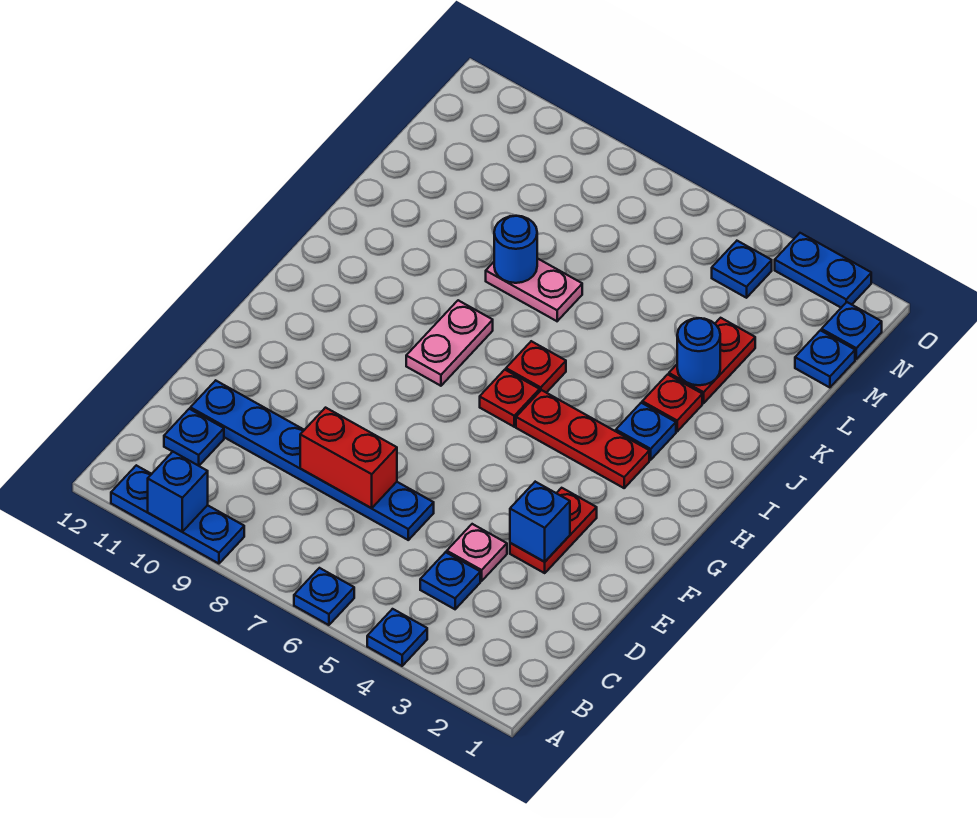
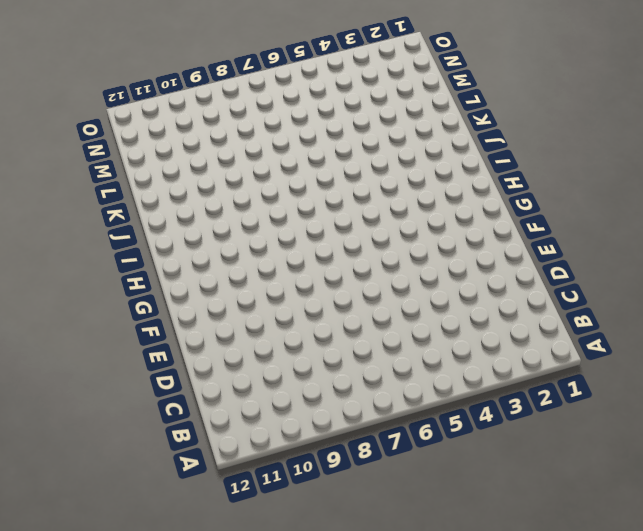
none -> blue 1x1 plate [367,609,427,666]
none -> blue 1x1 plate [294,568,354,625]
none -> blue 1x3 plate [111,465,244,564]

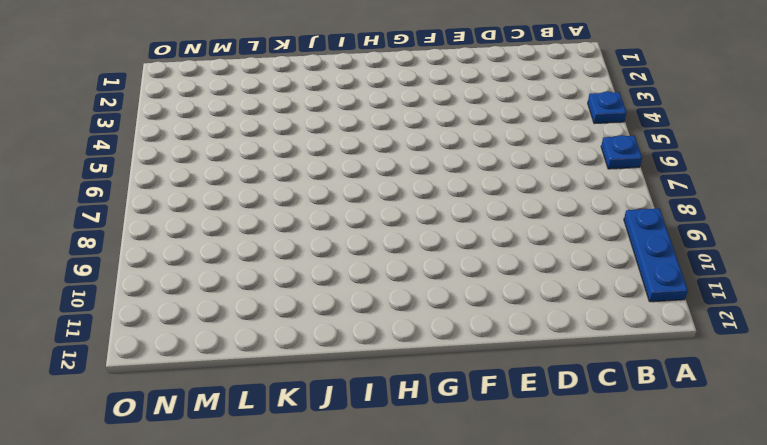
none -> blue 1x1 plate [420,552,480,609]
none -> blue 1x1 plate [164,409,224,466]
none -> pink 1x1 plate [447,524,507,581]

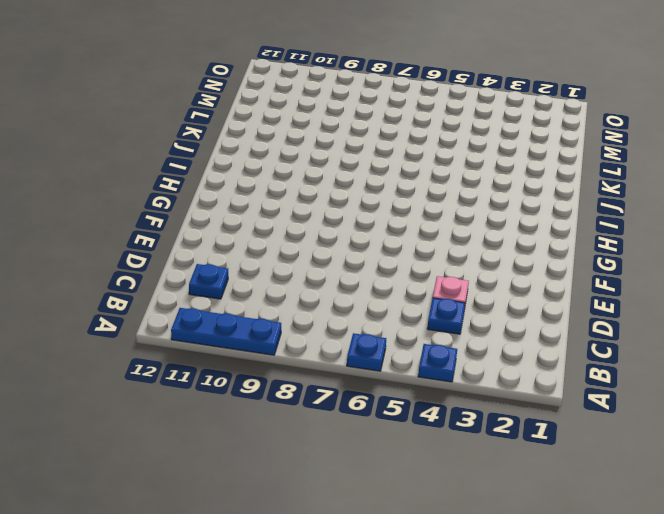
none -> blue 1x6 plate [190,381,434,540]
none -> red 1x2 plate [510,488,597,573]
none -> red 1x3 plate [516,390,649,488]

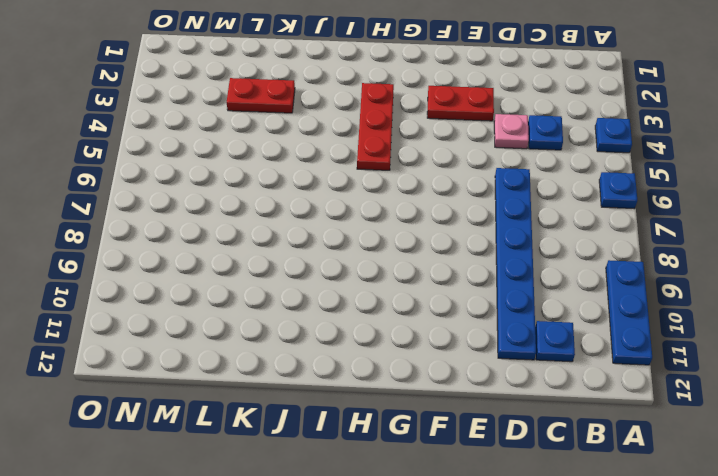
none -> red 1x1 plate [480,370,540,427]
none -> pink 1x2 plate [406,300,493,386]
none -> blue 1x1 plate [616,403,676,460]

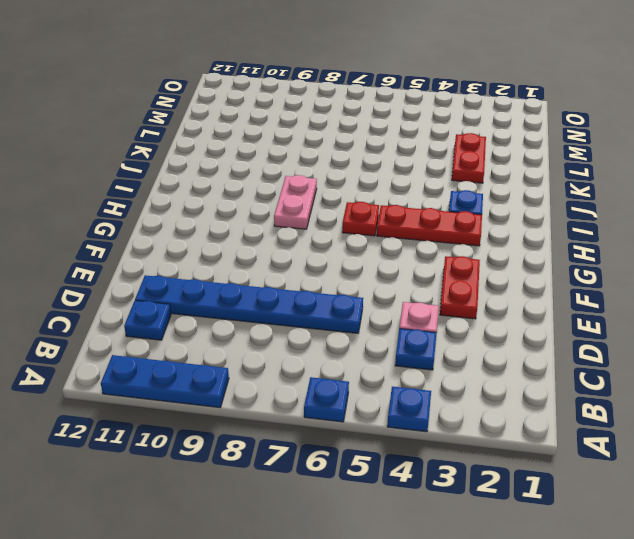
none -> red 1x1 plate [506,341,566,393]
none -> red 1x1 plate [642,374,702,431]
none -> pink 1x2 plate [486,258,582,321]

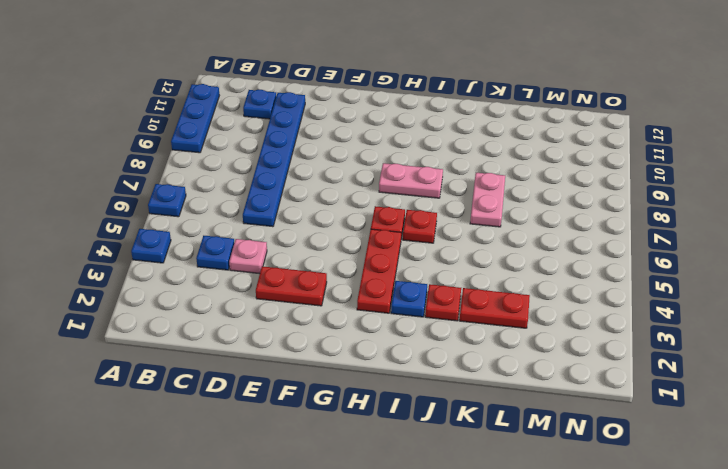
none -> blue 1x1 plate [795,330,855,388]
none -> blue 1x1 plate [822,302,882,359]
none -> blue 1x1 plate [712,241,772,298]

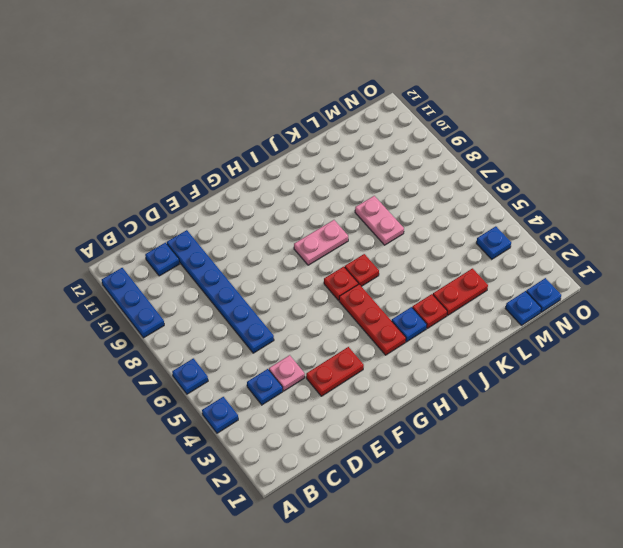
none -> blue 1x2 plate [775,233,871,308]
none -> blue 1x1 brick [148,452,208,532]
none -> red 1x2 brick [300,408,397,508]

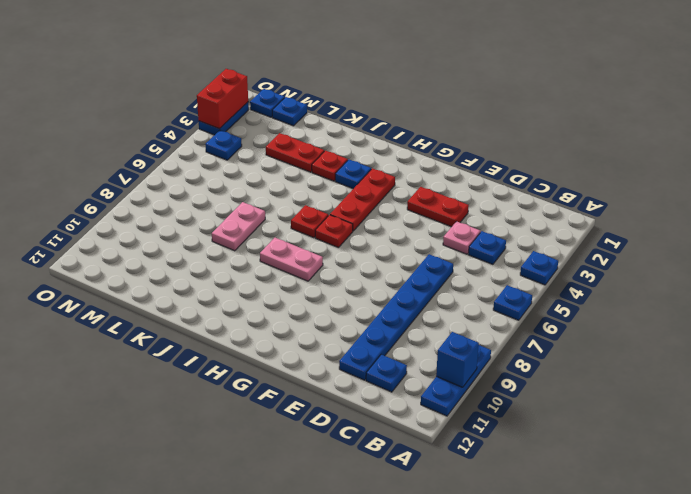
red 1x2 brick [197,69,248,129] -> red 1x2 brick moved to [300,408,397,508]
none -> blue 1x1 brick [510,482,570,562]
none -> blue 1x1 round brick [677,318,720,385]
none -> blue 1x1 round brick [494,216,537,283]

